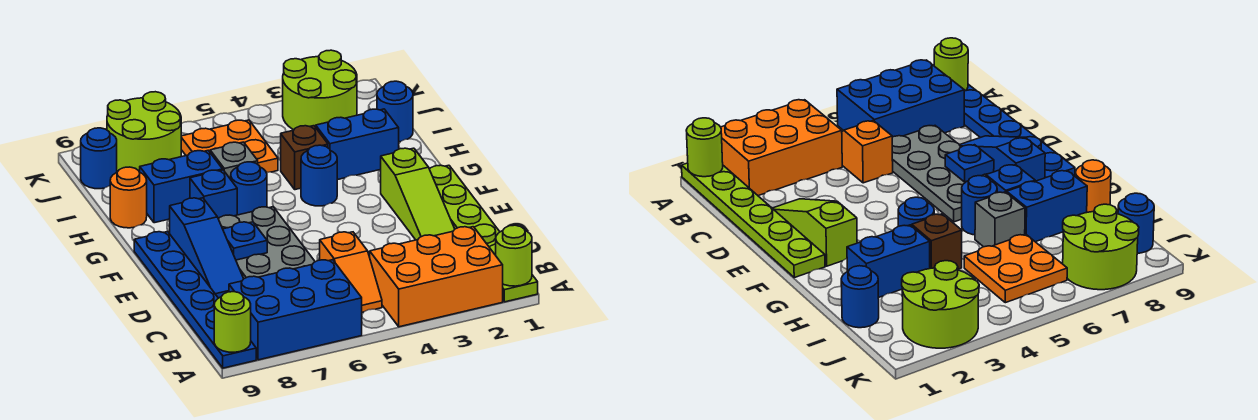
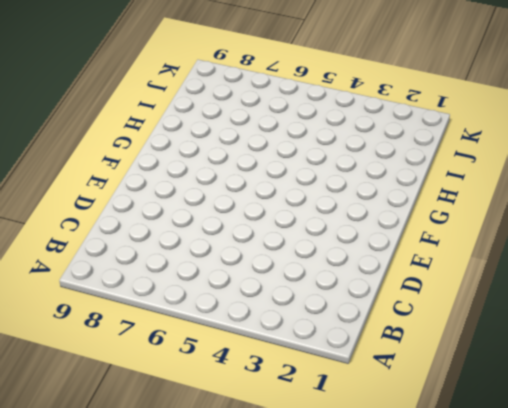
none -> lime 1x6 plate [430,165,538,302]
none -> orange 2x3 brick [370,227,503,327]
none -> blue 2x3 brick [229,260,362,360]

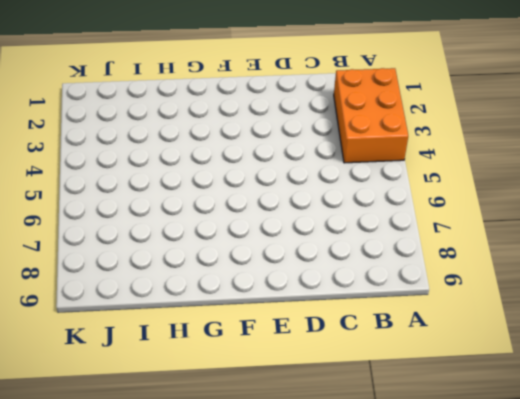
none -> lime 1x6 plate [430,165,538,302]
none -> blue 2x3 brick [229,260,362,360]
none -> blue 1x6 plate [134,232,256,368]

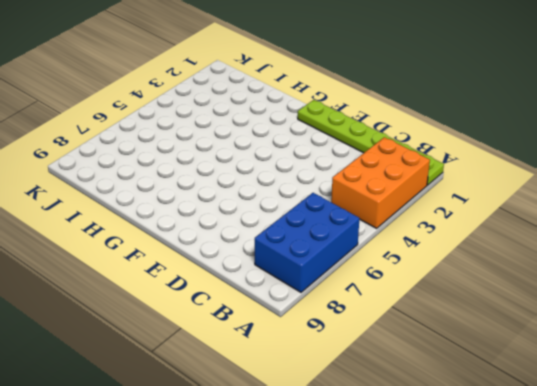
none -> blue 1x6 plate [134,232,256,368]
none -> orange 1x2 slope [320,232,382,312]
none -> grey 2x4 plate [219,207,315,279]

